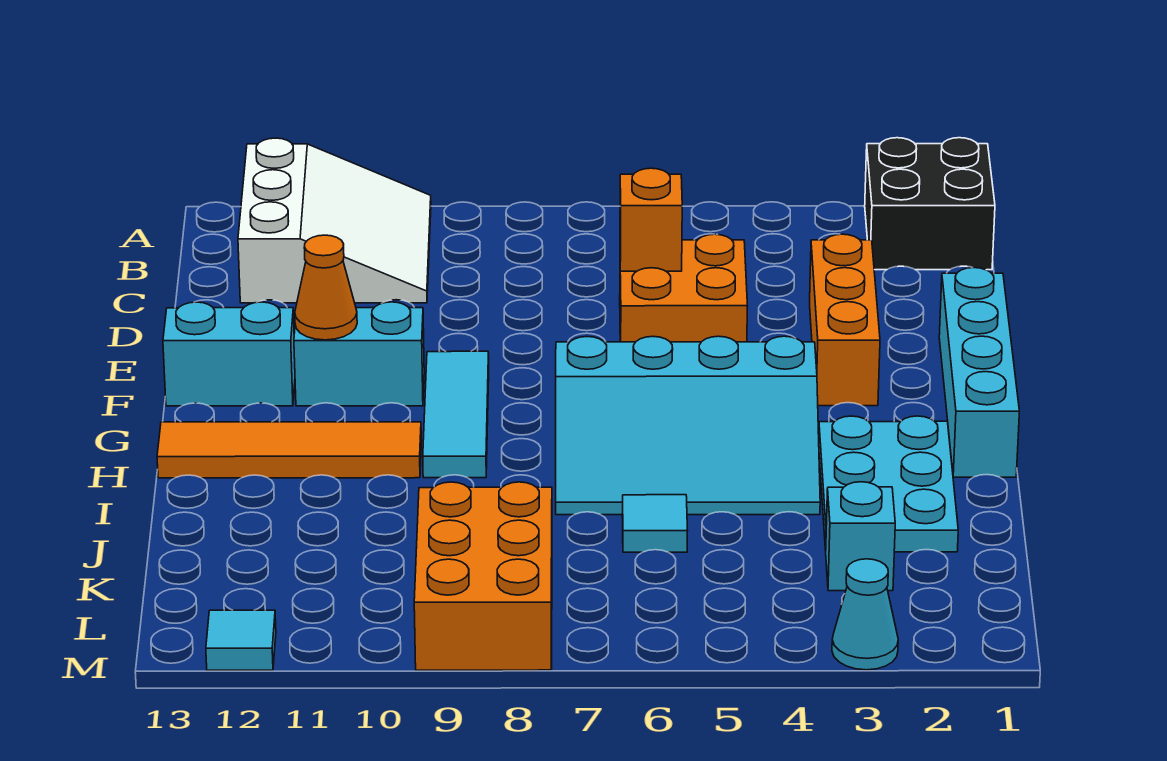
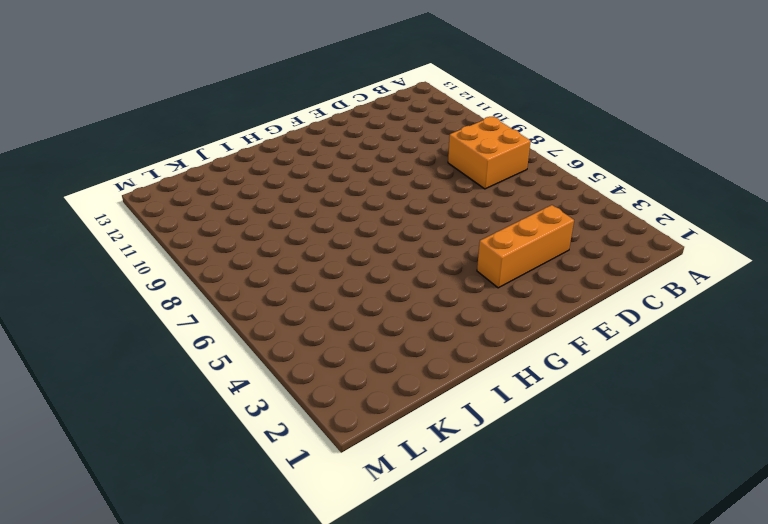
orange 2x2 brick [448,117,531,189] -> orange 2x2 brick moved to [620,234,747,342]
none -> black 2x2 brick [865,138,995,270]
none -> white 3x3 slope [238,138,431,303]
none -> cyan 1x4 brick [939,268,1019,477]

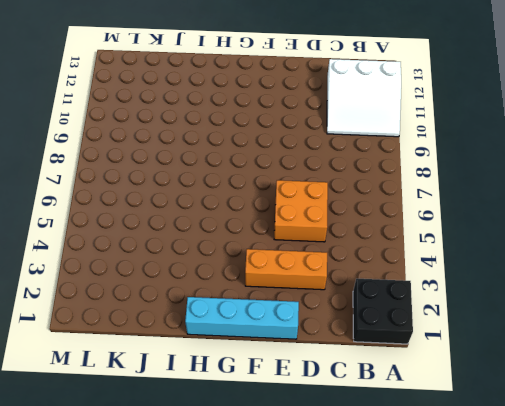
none -> cyan 1x3 tile [423,351,489,478]
none -> cyan 1x2 brick [294,302,424,406]
none -> cyan 1x2 brick [163,302,295,406]

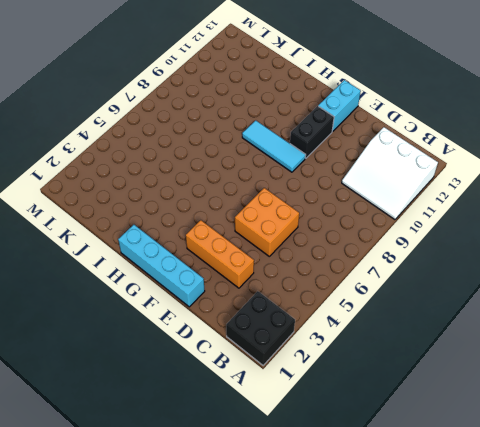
black 1x2 brick [290,106,334,158] -> cyan 1x2 brick [294,302,424,406]
none -> cyan 3x4 slope [556,336,820,515]
none -> cyan 2x3 plate [819,416,958,552]
none -> orange 1x4 tile [157,422,421,478]

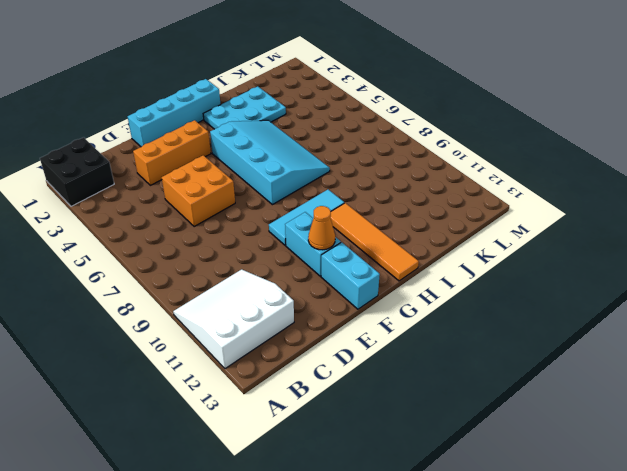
none -> cyan 1x1 tile [622,495,687,552]
none -> cyan 1x1 brick [826,482,895,591]
none -> orange 2x3 brick [414,482,552,670]

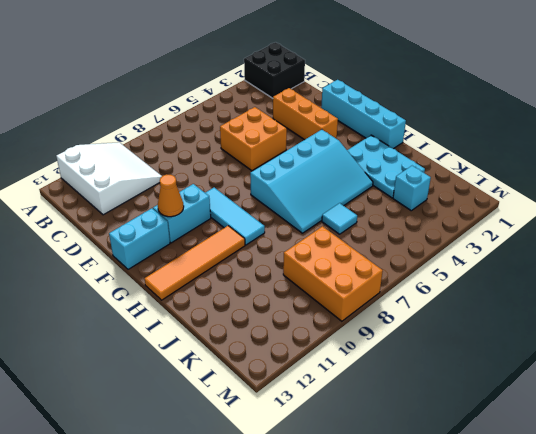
none -> cyan 1x1 cone [832,559,898,670]
none -> cyan 1x1 tile [206,610,276,670]
none -> orange 1x1 brick [620,168,682,271]

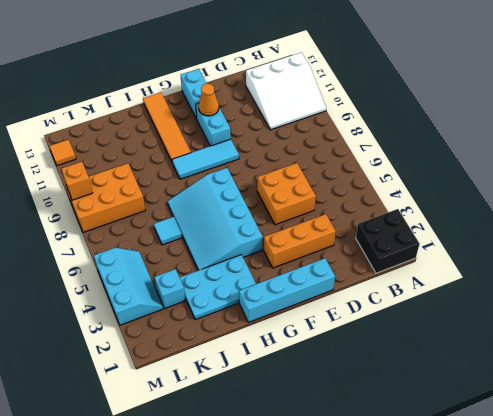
cyan 2x3 slope [94,248,163,325] -> cyan 1x1 cone [832,559,898,670]
orange 1x1 brick [62,162,92,200] -> orange 1x1 brick moved to [620,168,682,271]
orange 1x1 tile [49,140,76,166] -> cyan 1x1 tile [206,610,276,670]

